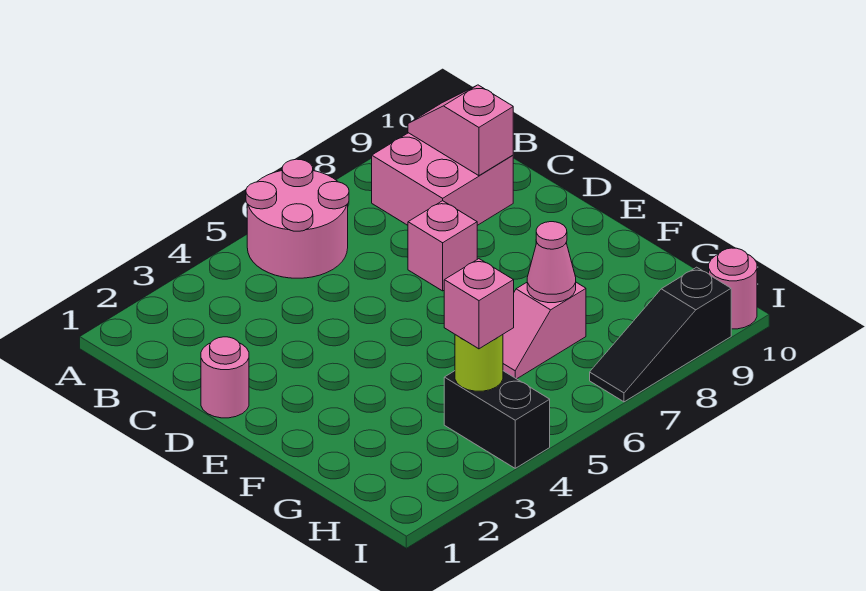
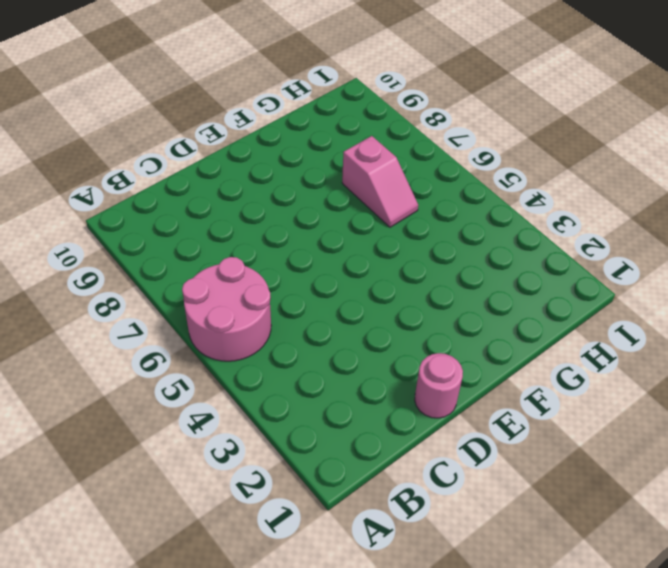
none -> pink 2x2 brick [372,133,513,225]
none -> pink 1x1 brick [408,201,477,291]
none -> black 1x2 brick [444,371,550,468]

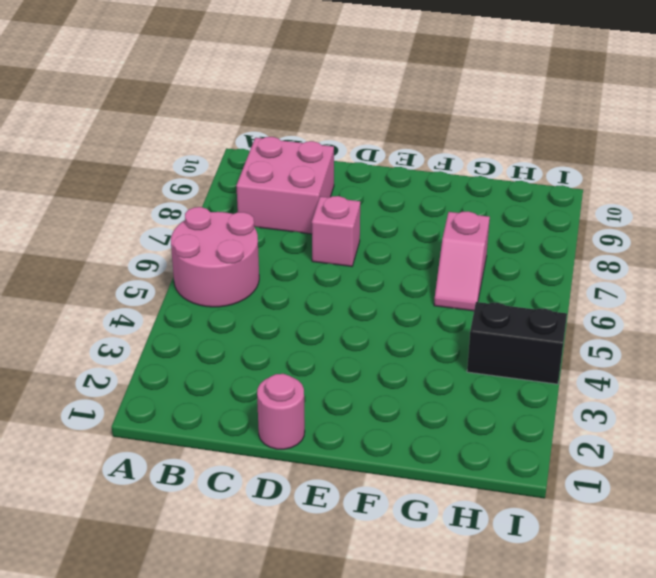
none -> black 1x3 slope [590,267,731,402]
none -> pink 1x1 round brick [709,248,757,329]
none -> pink 1x2 slope [408,85,513,176]

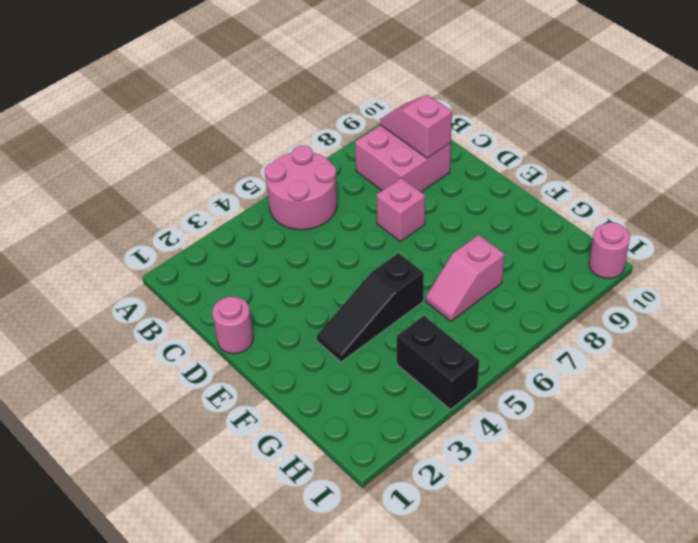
black 1x3 slope [317,253,424,362] -> black 1x3 slope moved to [590,267,731,402]
none -> pink 1x1 cone [527,222,576,303]
none -> lime 1x1 round brick [455,335,503,391]
none -> pink 1x1 brick [444,259,514,349]

